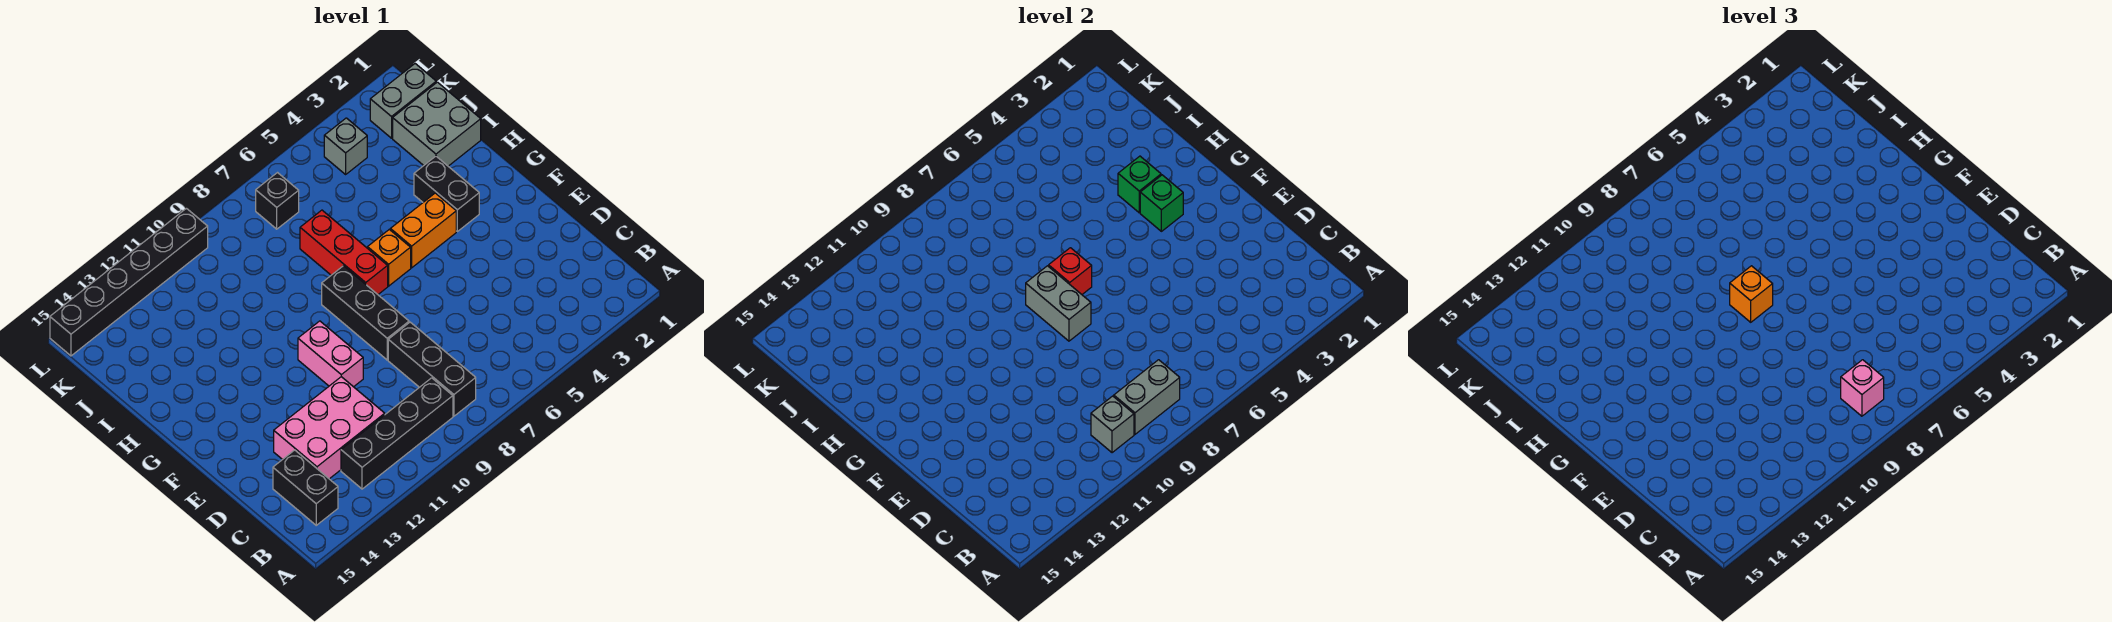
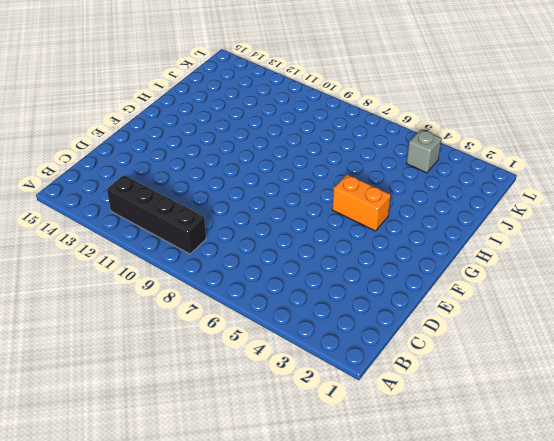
none -> black 1x3 brick [388,322,476,416]
none -> black 1x2 brick [273,450,338,525]
none -> pink 2x3 brick [274,377,385,479]

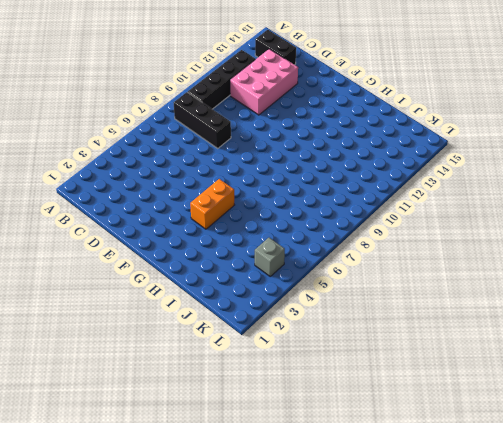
none -> black 1x3 brick [322,266,409,360]
none -> pink 1x2 brick [298,321,363,387]
none -> black 1x2 brick [414,156,479,231]

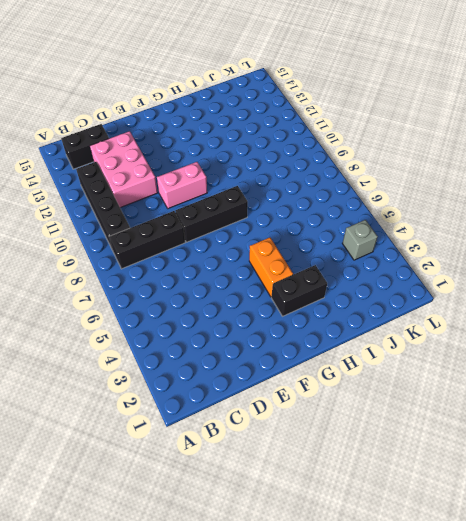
none -> orange 1x1 brick [368,229,411,286]
none -> red 1x3 brick [300,210,388,294]
none -> grey 2x2 brick [393,82,481,166]

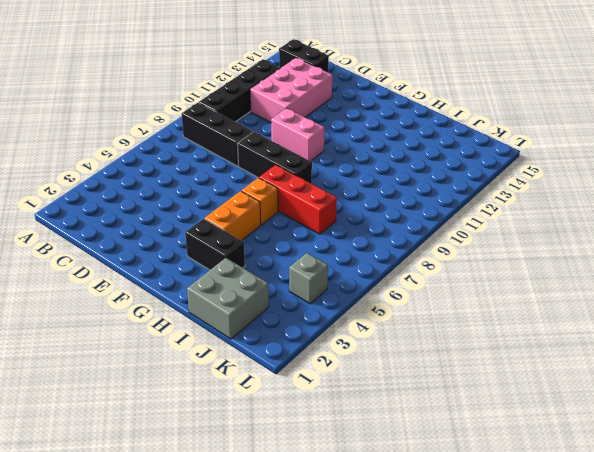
none -> grey 1x2 brick [370,64,436,138]
none -> black 1x1 brick [256,173,299,229]
none -> black 1x6 brick [50,208,208,356]

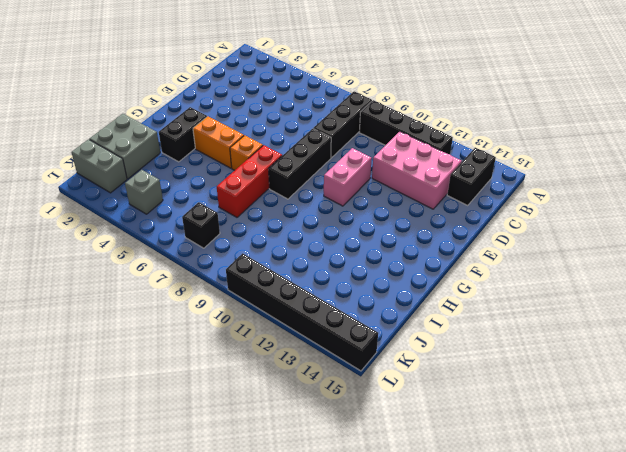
none -> grey 1x2 brick [1114,360,1180,434]
none -> grey 1x1 brick [1091,396,1134,453]
none -> grey 1x2 brick [1026,266,1091,341]

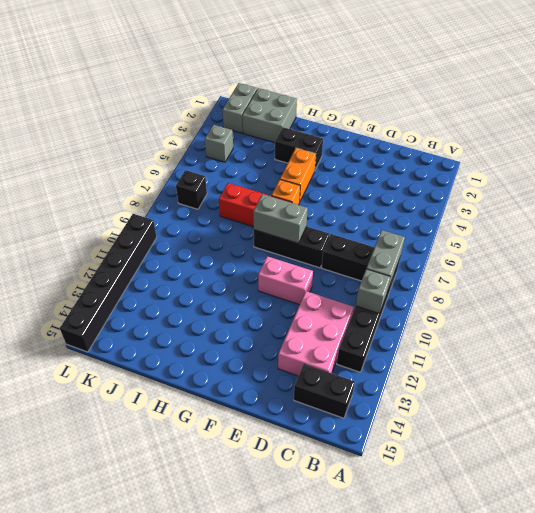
none -> green 1x1 brick [1140,175,1183,231]
none -> red 1x1 brick [1049,248,1092,294]
none -> green 1x1 brick [1118,156,1161,213]

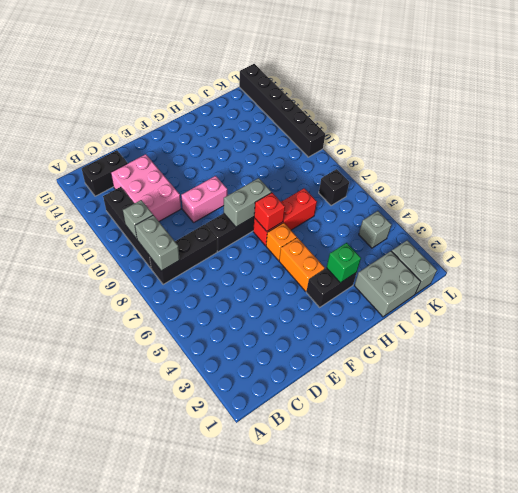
none -> green 1x1 brick [1140,175,1183,231]
none -> pink 1x1 brick [1841,360,1884,416]
none -> orange 1x1 brick [1730,266,1773,322]

